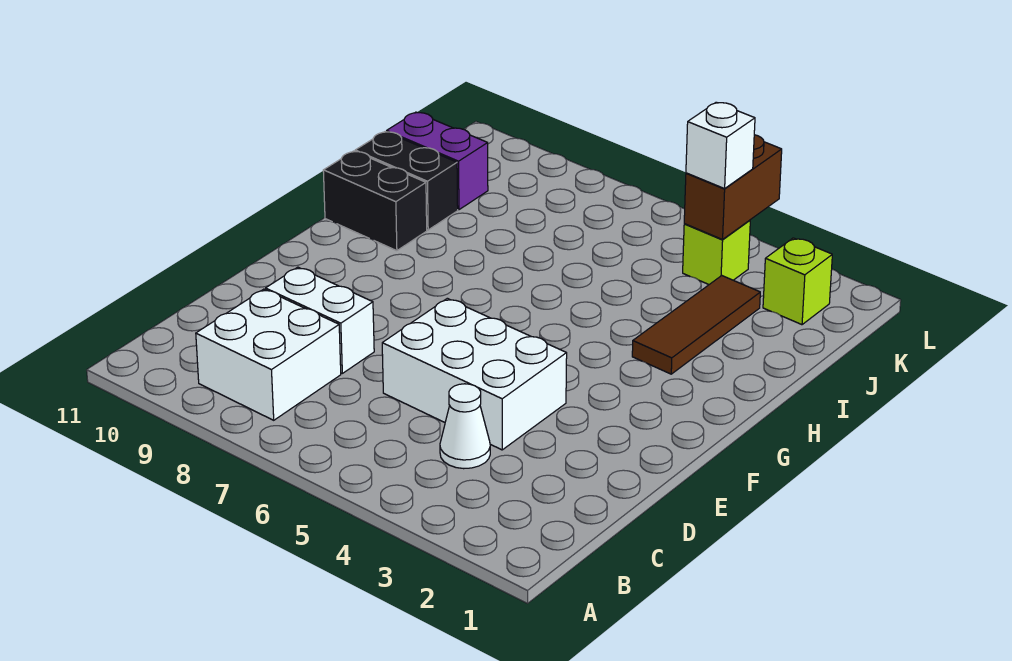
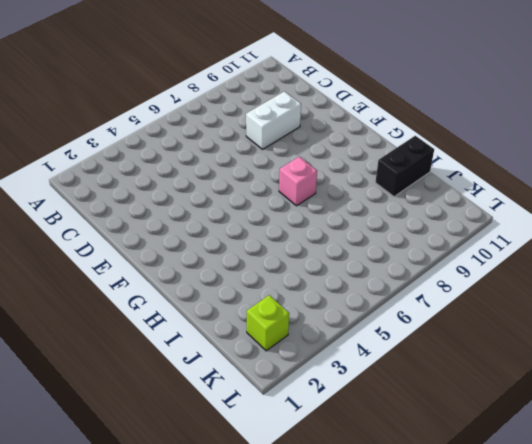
pink 1x1 brick [279,157,317,206] -> none
none -> white 2x2 brick [196,289,341,420]
none -> white 1x1 cone [440,384,490,469]
none -> white 2x3 brick [382,298,567,450]

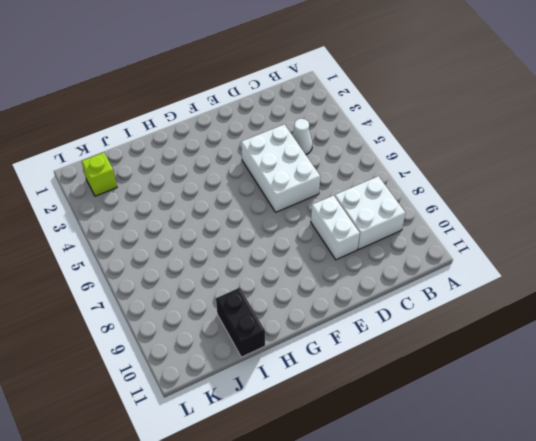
none -> brown 1x3 tile [632,276,760,374]
none -> black 1x2 brick [323,151,427,251]
none -> purple 1x2 brick [387,112,488,210]

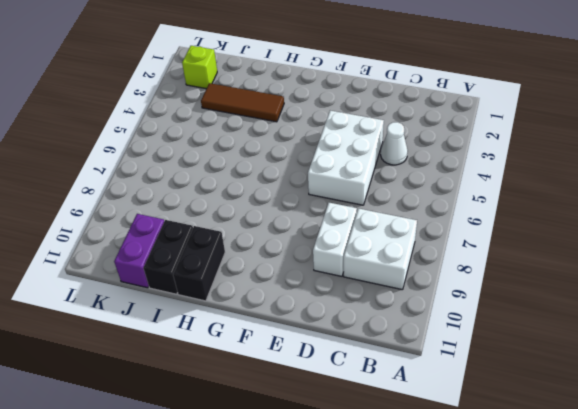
none -> lime 1x1 brick [683,220,750,284]
none -> brown 1x2 brick [684,135,782,240]
none -> white 1x1 brick [686,102,755,189]

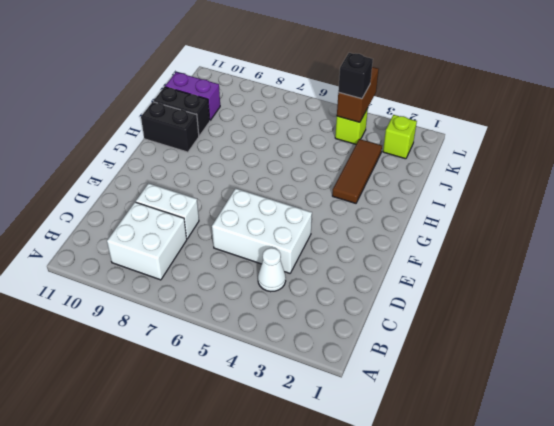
black 1x1 brick [338,53,373,99] -> white 1x1 brick [686,102,755,189]

